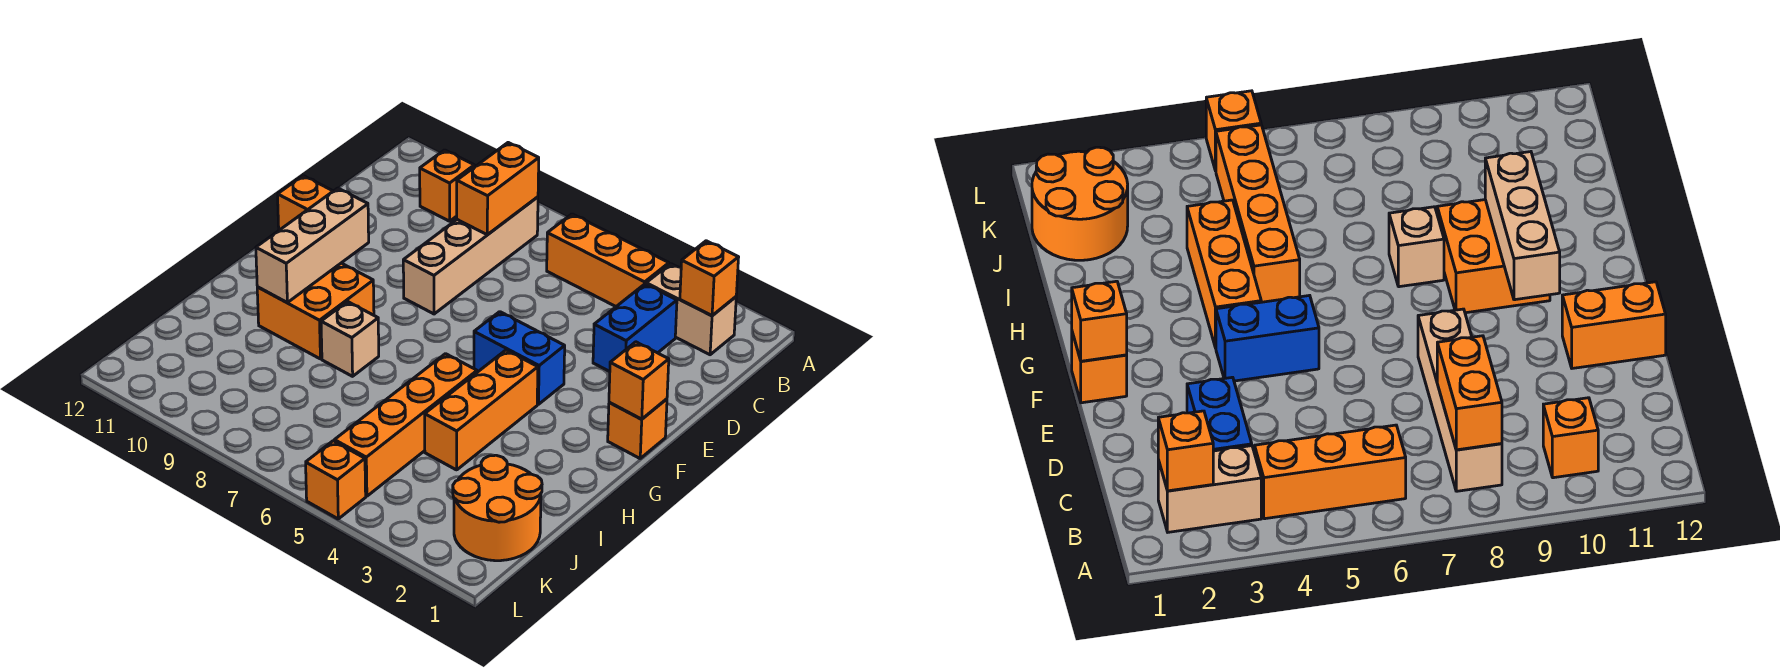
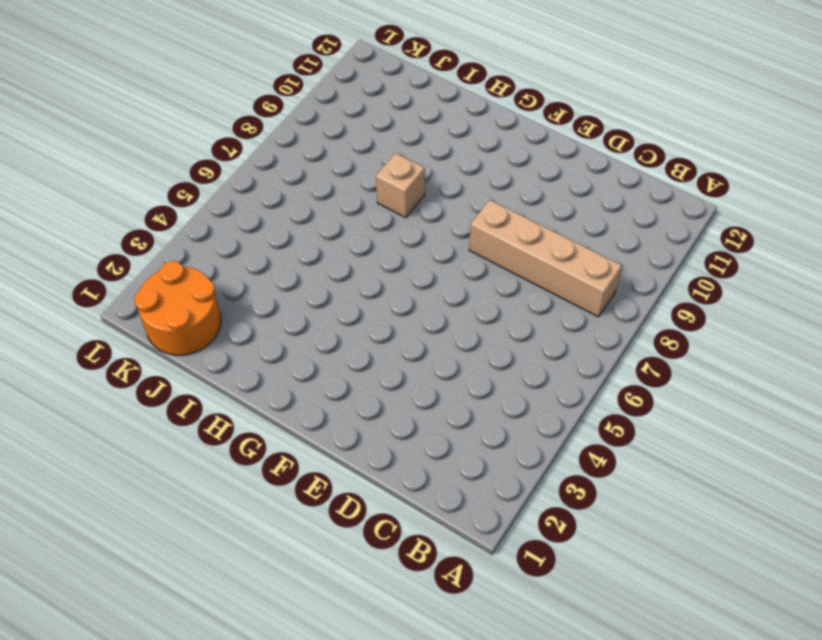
none -> tan 1x2 brick [646,264,736,355]
none -> orange 1x3 brick [547,214,669,306]
none -> orange 1x1 brick [420,150,474,221]

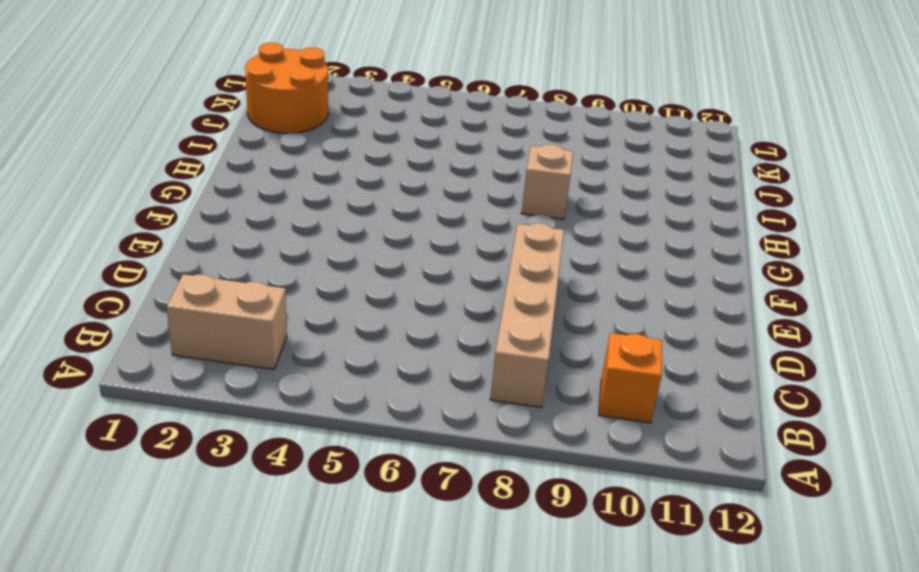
none -> orange 1x3 brick [547,214,669,306]
none -> blue 1x2 brick [593,284,677,372]
none -> orange 1x2 brick [278,176,333,230]

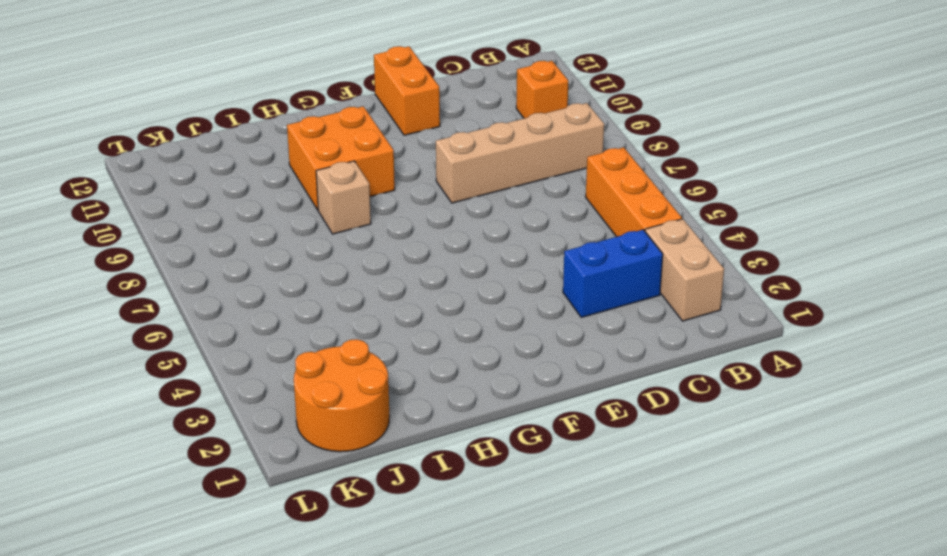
none -> orange 1x1 brick [608,399,667,458]
none -> blue 1x2 brick [474,312,565,404]
none -> orange 1x3 brick [425,350,538,470]

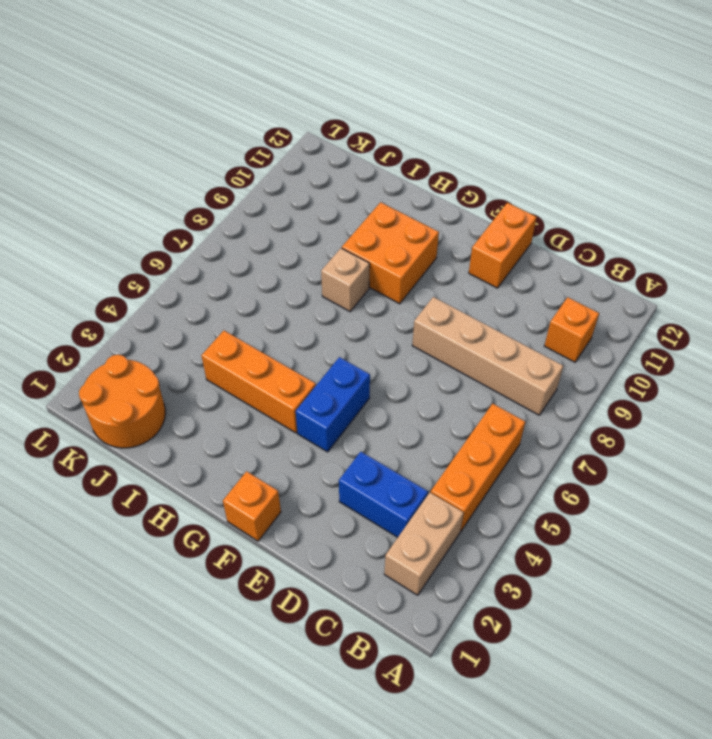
none -> orange 1x4 brick [334,354,477,496]
none -> orange 1x1 brick [306,441,366,519]
none -> orange 1x1 brick [680,241,739,316]

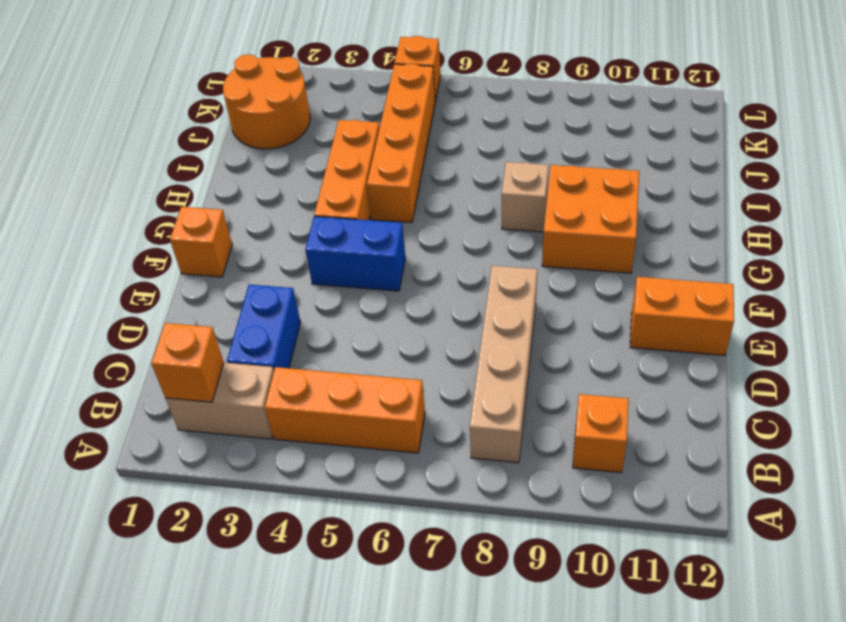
none -> orange 1x2 brick [457,143,539,234]
none -> orange 1x1 brick [609,342,669,419]
none -> tan 1x3 brick [256,188,369,302]

